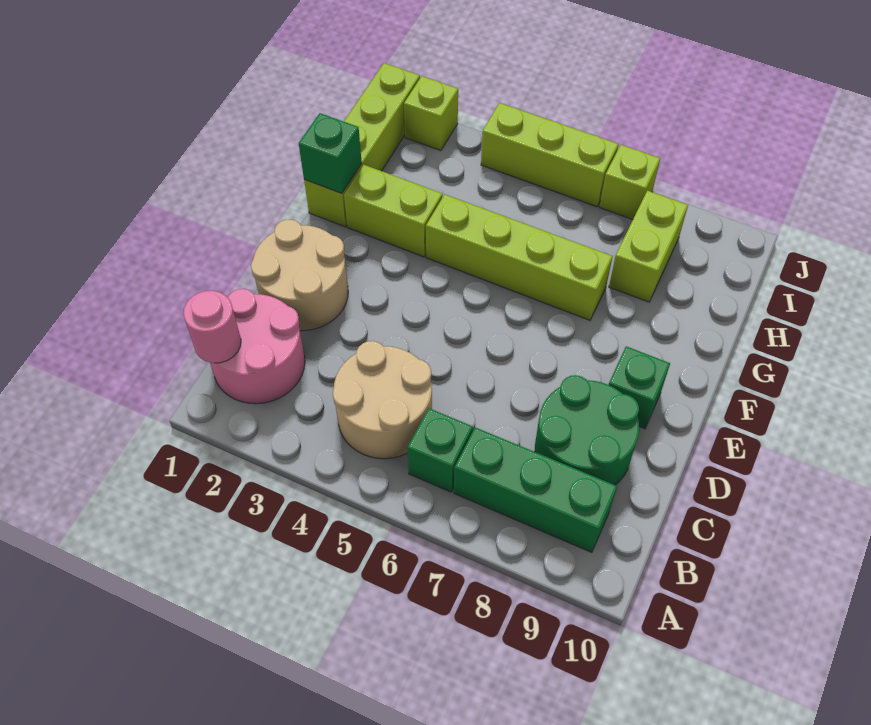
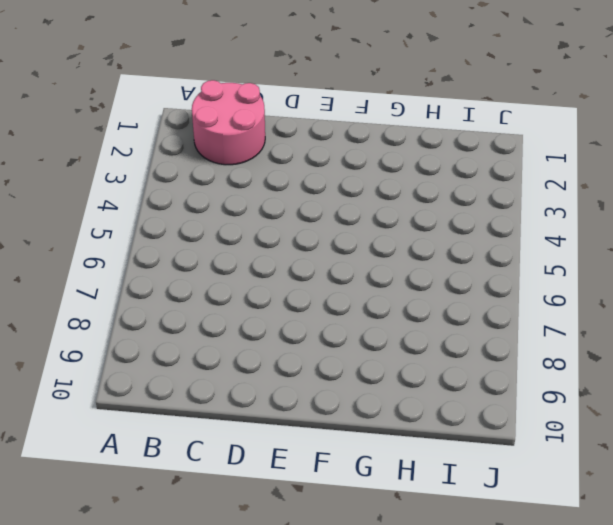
none -> tan 2x2 round brick [333,341,432,459]
none -> green 1x1 brick [407,408,473,492]
none -> green 1x3 brick [454,427,617,552]

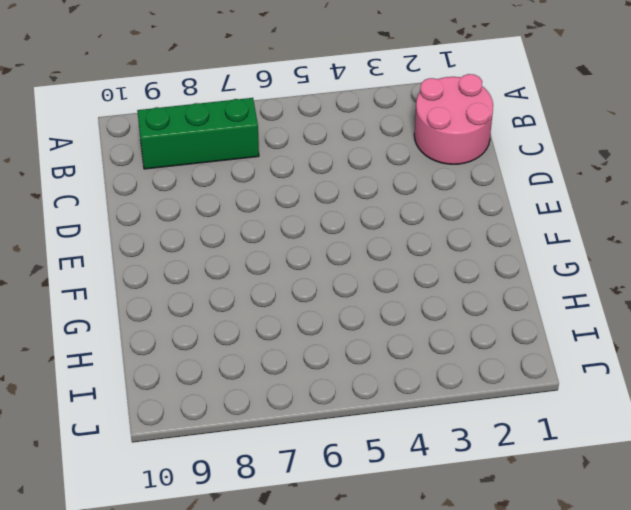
none -> tan 2x2 round brick [333,341,432,459]
none -> green 1x1 brick [407,408,473,492]
none -> green 2x2 round brick [535,375,639,485]

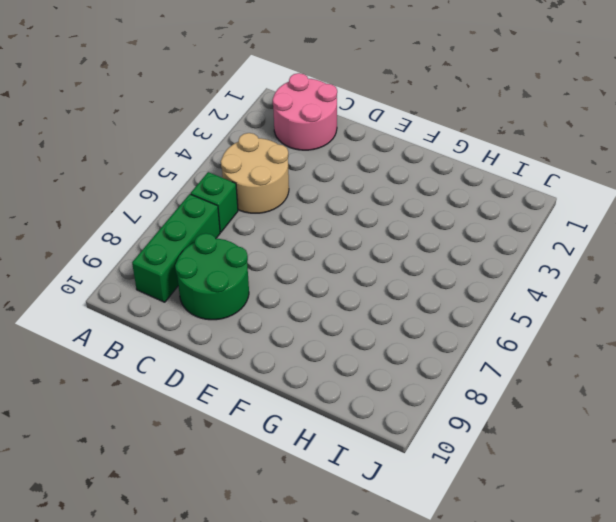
none -> tan 2x2 round brick [251,219,348,331]
none -> green 1x1 brick [609,346,670,429]
none -> lime 1x4 brick [304,63,420,227]

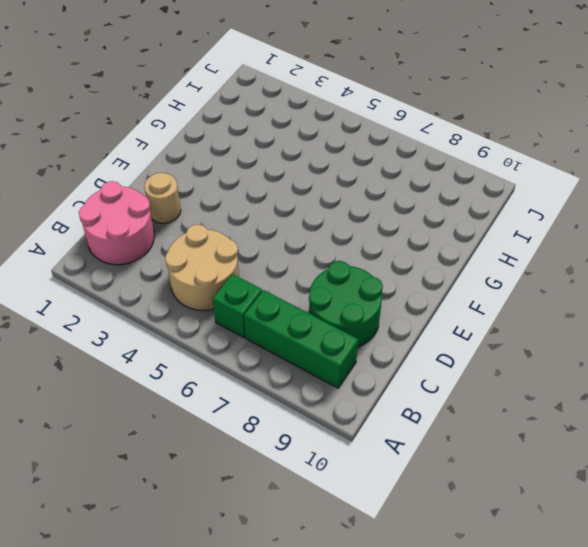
tan 1x1 round brick [144,173,181,223] -> tan 2x2 round brick [251,219,348,331]
none -> green 1x1 brick [609,346,670,429]
none -> lime 1x4 brick [304,63,420,227]
none -> lime 1x2 brick [344,165,443,257]

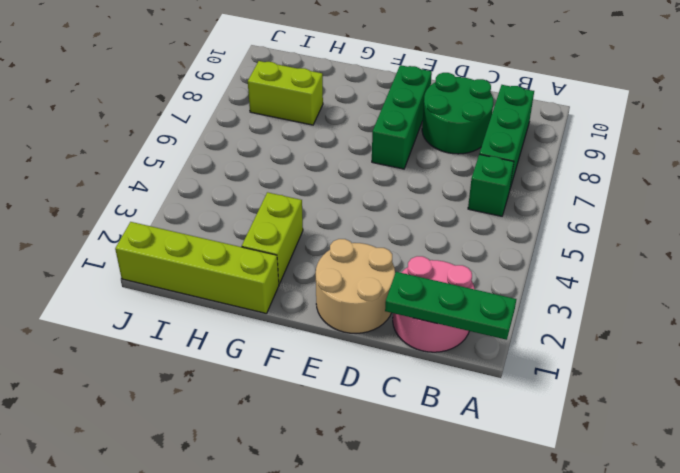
green 1x3 plate [385,272,516,340] -> pink 1x1 round brick [183,291,241,363]
green 1x3 brick [372,65,432,169] -> green 1x1 brick [609,346,670,429]
none -> tan 2x2 round brick [333,341,432,459]
none -> lime 1x4 brick [426,194,613,320]
none -> lime 1x1 brick [404,76,458,151]

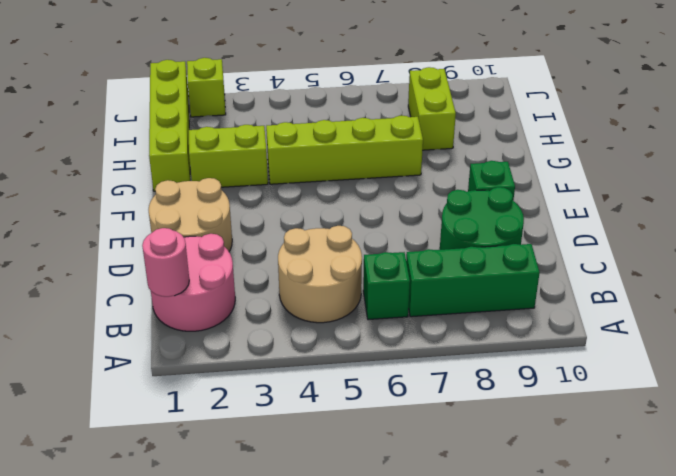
none -> lime 1x3 brick [481,103,619,207]
none -> lime 1x1 brick [600,145,660,219]
none -> green 1x1 brick [299,113,362,193]

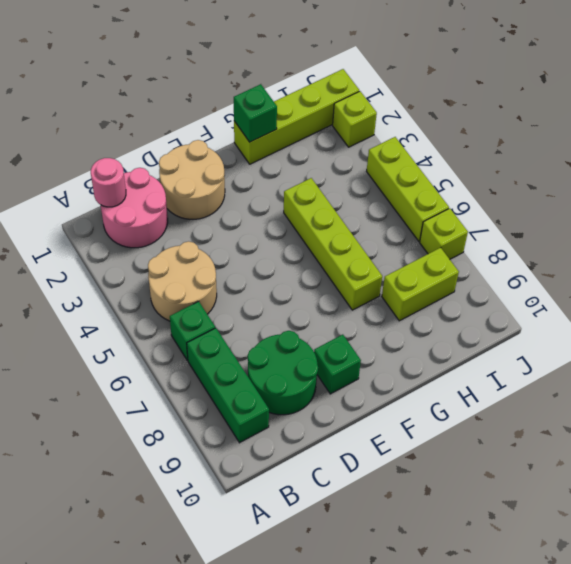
none -> lime 1x2 brick [344,165,443,257]

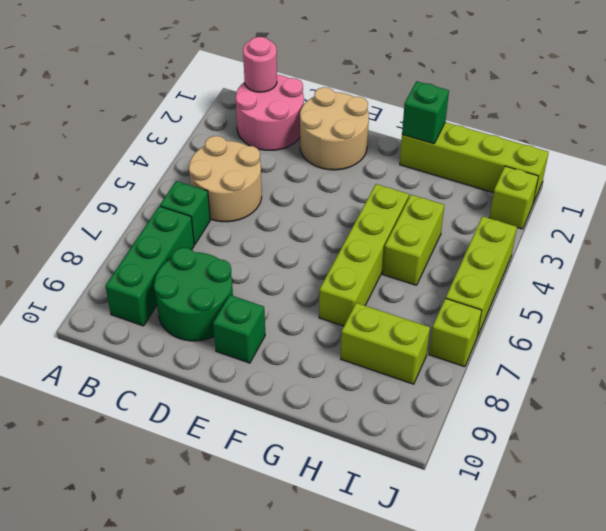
lime 1x2 brick [383,195,444,285] -> lime 1x2 brick moved to [344,165,443,257]

